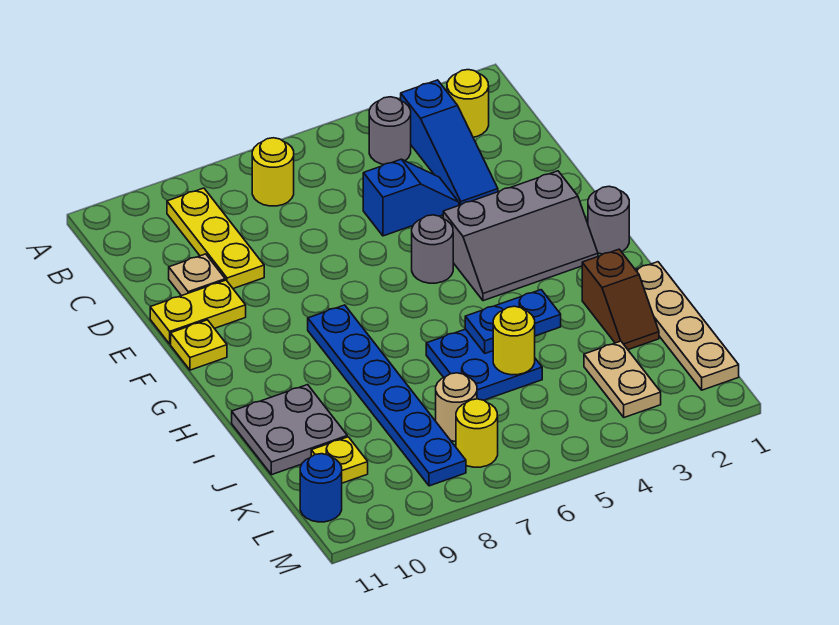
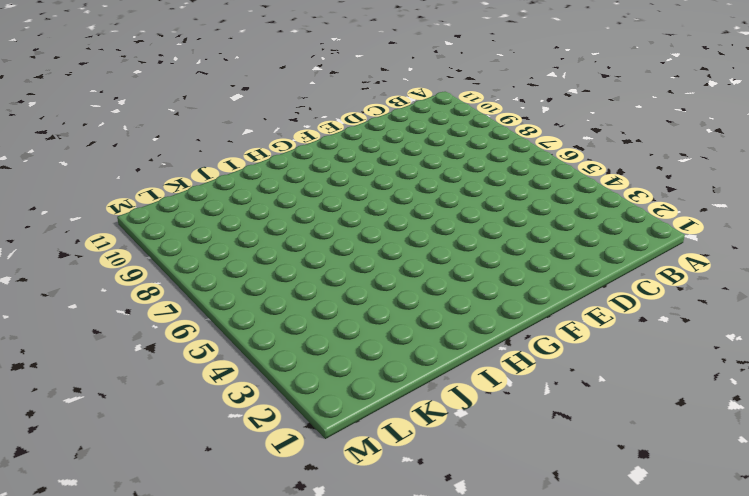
none -> yellow 1x1 round brick [447,70,489,137]
none -> blue 1x3 slope [401,80,498,205]
none -> grey 1x1 round brick [369,97,411,164]

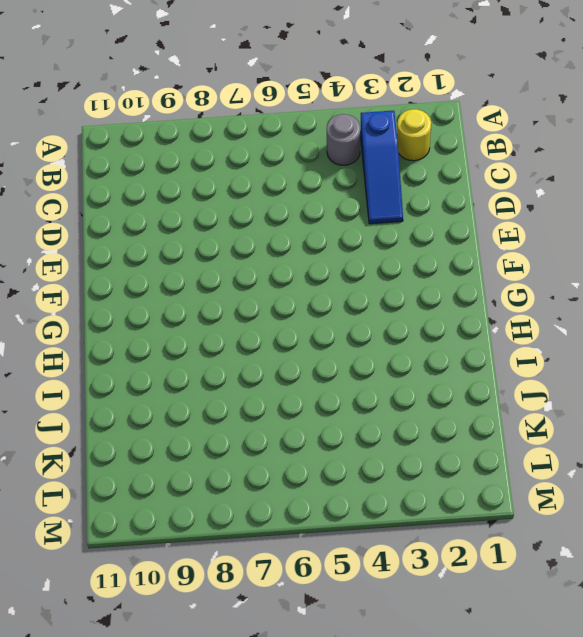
none -> yellow 1x1 round brick [252,138,294,206]
none -> yellow 1x3 plate [167,188,264,289]
none -> blue 1x2 slope [363,159,459,236]

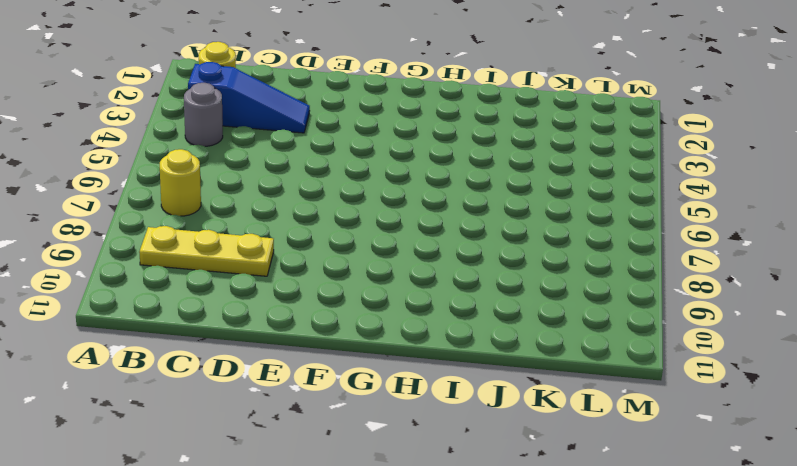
none -> blue 1x2 slope [363,159,459,236]
none -> tan 1x1 plate [169,254,225,296]
none -> yellow 1x2 plate [150,280,246,344]

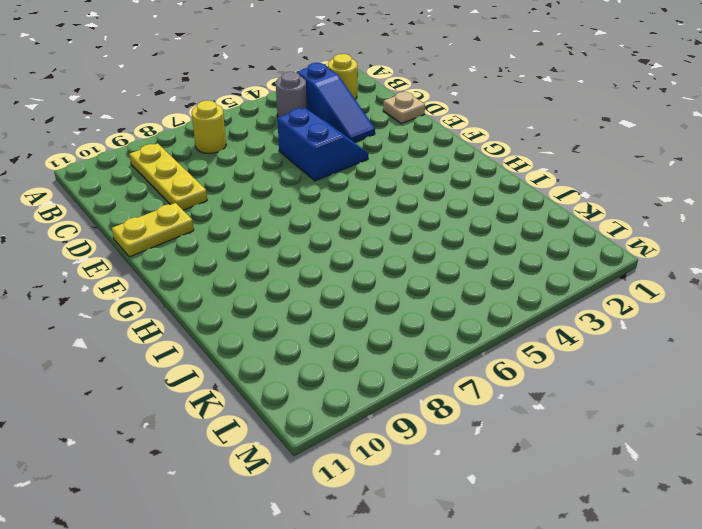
tan 1x1 plate [383,92,425,124] -> tan 1x1 plate moved to [169,254,225,296]
blue 2x2 slope [277,108,368,181] -> blue 1x2 slope [363,159,459,236]
none -> grey 2x3 slope [443,171,598,301]
none -> grey 1x1 round brick [412,215,453,283]
none -> yellow 1x1 plate [171,320,227,370]

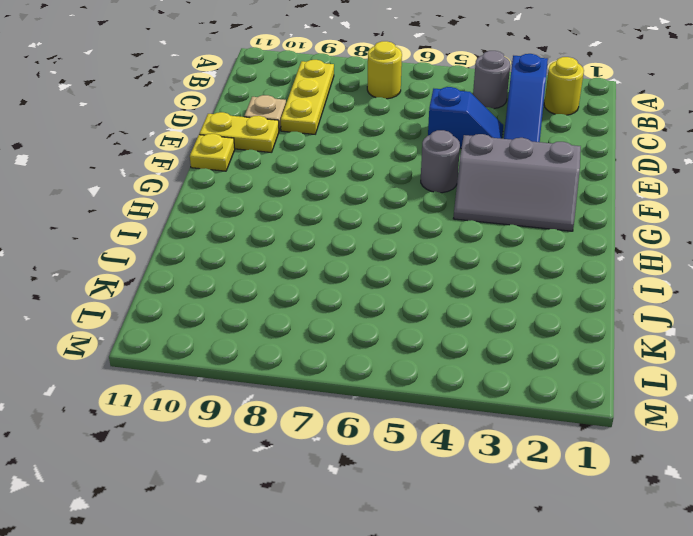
none -> grey 1x1 round brick [588,186,629,254]
none -> blue 1x6 plate [308,305,466,486]
none -> tan 1x4 plate [636,262,739,390]

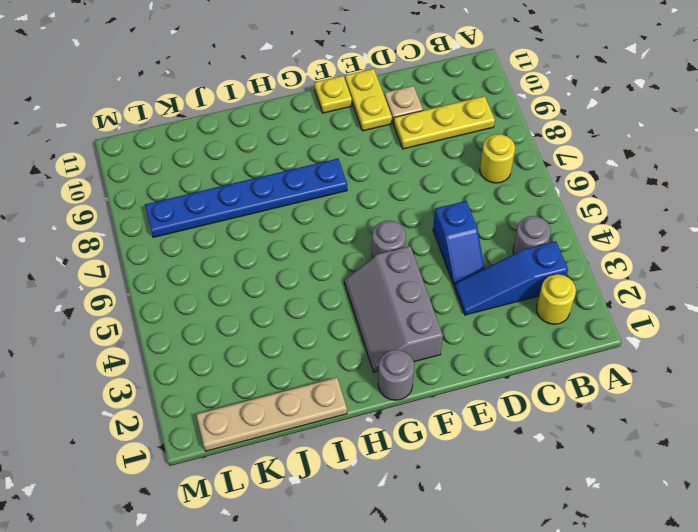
none -> brown 1x2 slope [582,249,659,350]
none -> blue 2x2 plate [426,329,542,400]
none -> grey 2x2 plate [232,385,347,475]

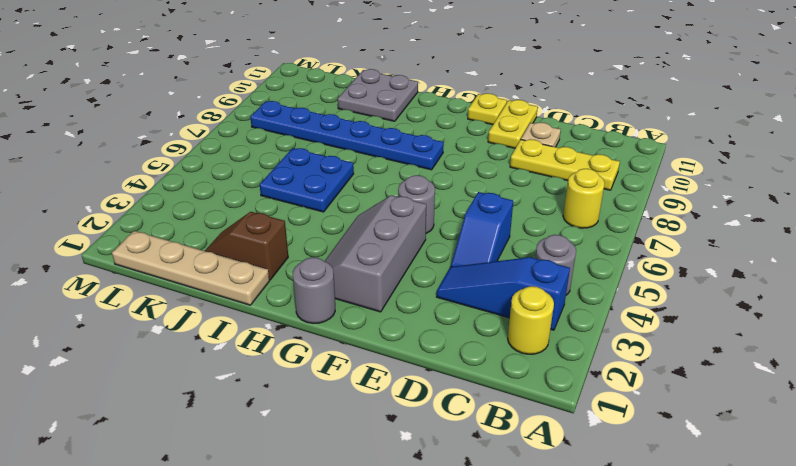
none -> tan 1x2 plate [584,341,661,417]
none -> tan 1x1 round brick [436,373,477,441]
none -> yellow 1x1 plate [311,437,368,483]

